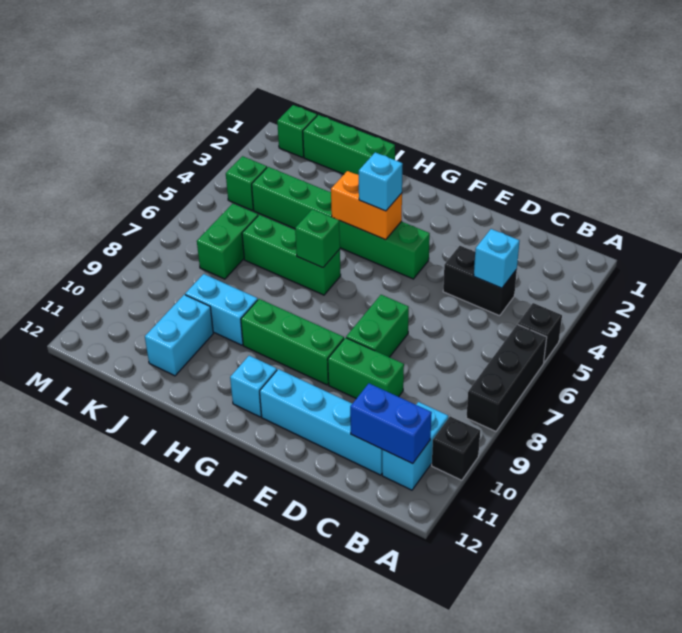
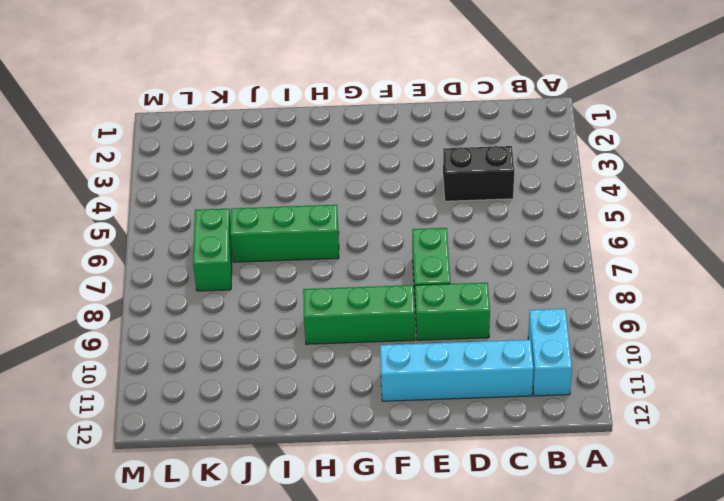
none -> black 1x1 brick [518,303,562,362]
none -> black 1x3 brick [466,324,547,431]
none -> black 1x1 brick [432,416,480,480]

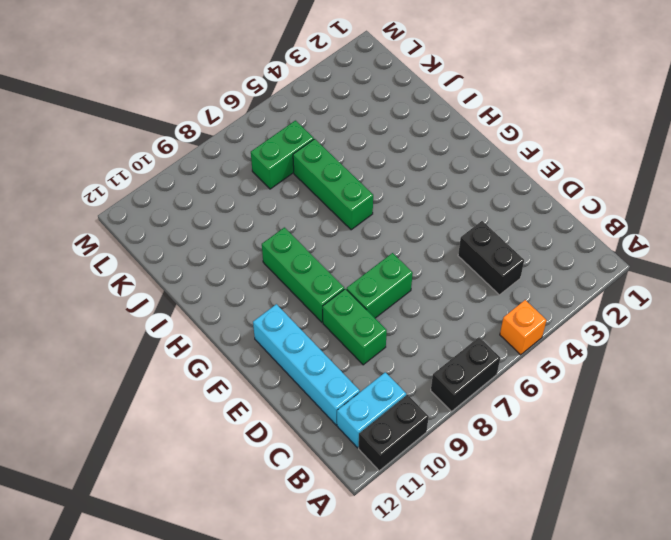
orange 1x1 brick [500,300,547,355] -> black 1x1 brick [518,303,562,362]
black 1x2 brick [431,337,500,411] -> black 1x3 brick [466,324,547,431]
black 1x2 brick [359,395,429,471] -> black 1x1 brick [432,416,480,480]
none -> green 1x6 brick [252,167,430,279]
none -> cyan 1x1 brick [230,356,277,417]
none -> green 1x3 brick [303,115,395,175]

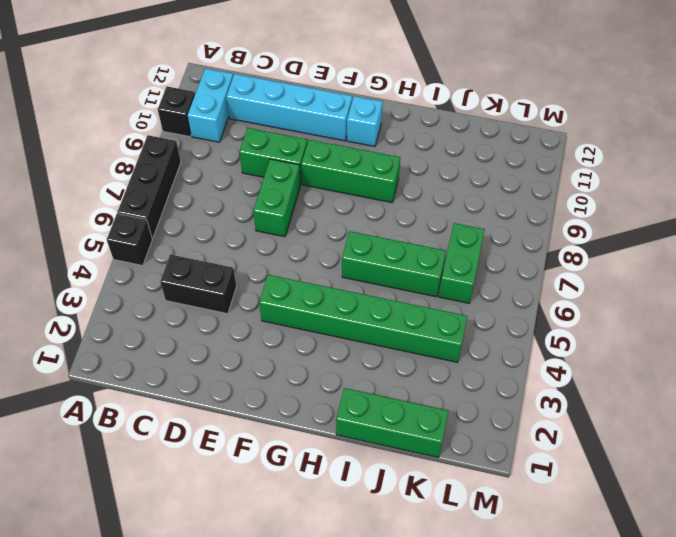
none -> cyan 1x2 brick [185,274,258,345]
none -> cyan 1x2 brick [145,295,213,376]
none -> green 1x1 brick [277,105,317,157]

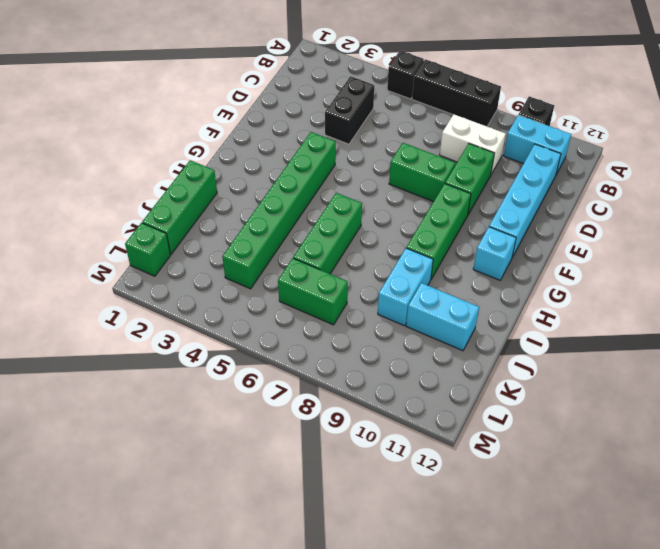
white 1x2 brick [440,114,506,174] -> none
none -> green 1x1 brick [226,156,267,210]
none -> blue 1x2 brick [350,383,432,464]
none -> cyan 1x1 brick [474,229,519,288]

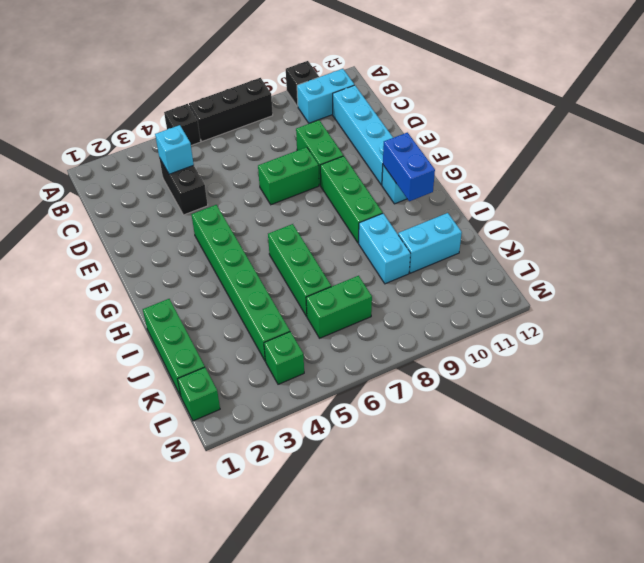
blue 1x2 brick [383,133,435,201] -> blue 1x2 brick moved to [350,383,432,464]
none -> orange 1x2 brick [331,171,402,240]
none -> green 1x1 brick [295,209,340,268]
none -> cyan 1x1 brick [359,152,403,211]

